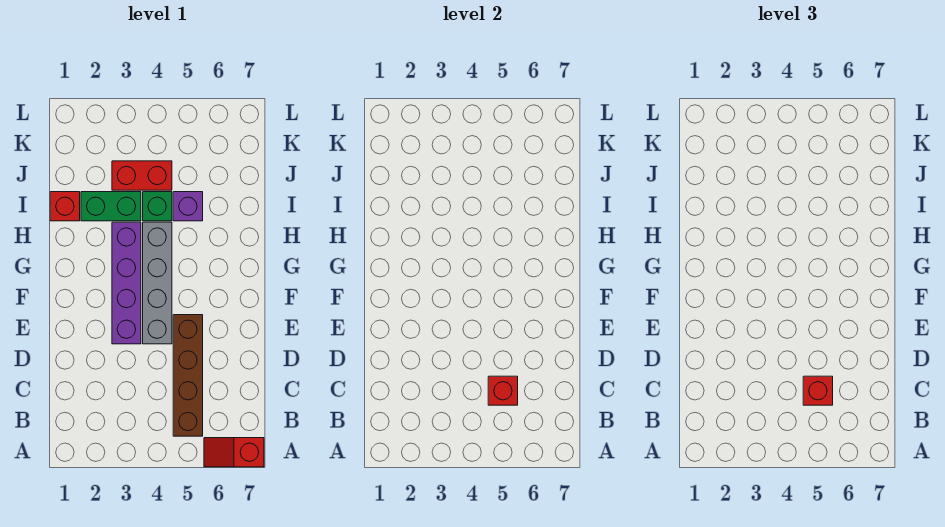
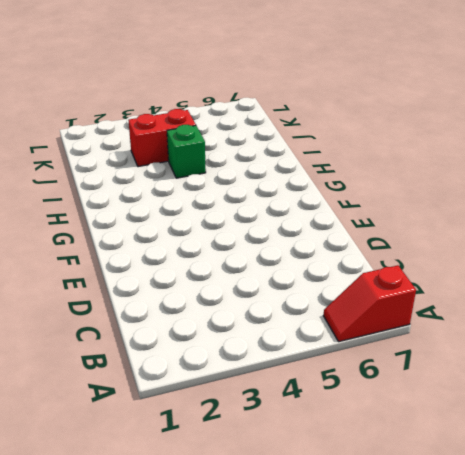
none -> brown 1x4 brick [173,315,203,436]
none -> purple 1x4 brick [112,222,141,344]

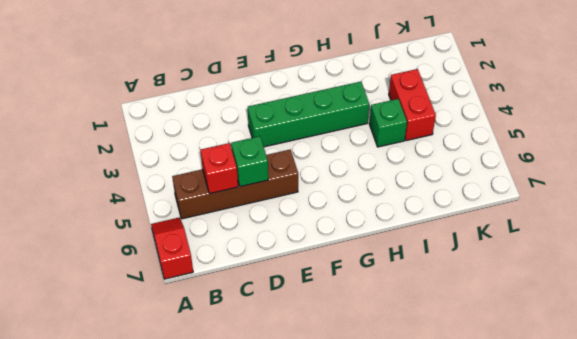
green 1x1 brick [231,136,268,187] -> none
green 1x4 brick [248,82,369,147] -> purple 1x4 brick [112,222,141,344]
none -> grey 1x4 brick [143,222,172,344]
none -> red 1x1 brick [50,192,80,221]

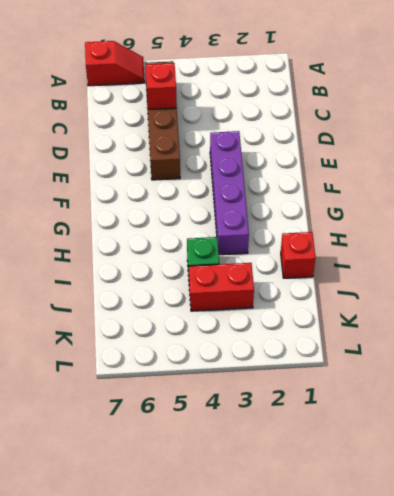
none -> grey 1x4 brick [143,222,172,344]
none -> green 1x2 brick [81,192,141,221]

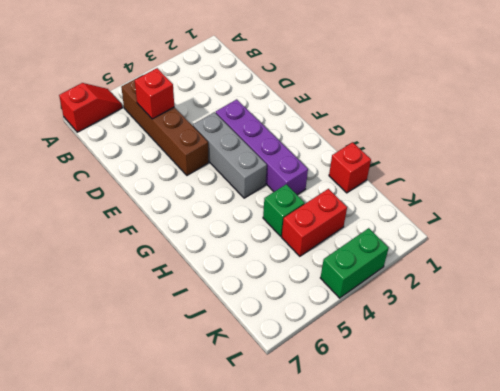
grey 1x3 brick [193,112,267,198] -> grey 1x4 brick [143,222,172,344]
green 1x2 brick [320,228,389,298] -> green 1x2 brick moved to [81,192,141,221]
none -> purple 1x1 brick [173,192,203,221]
none -> red 1x1 brick [803,376,833,405]

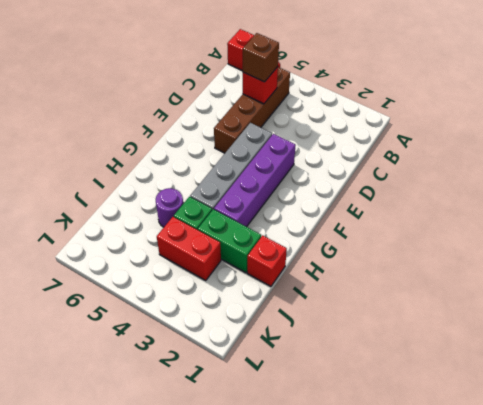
brown 1x1 brick [243,33,279,82] -> red 1x1 brick [803,376,833,405]
purple 1x1 round brick [156,188,183,227] -> purple 1x1 brick [173,192,203,221]

